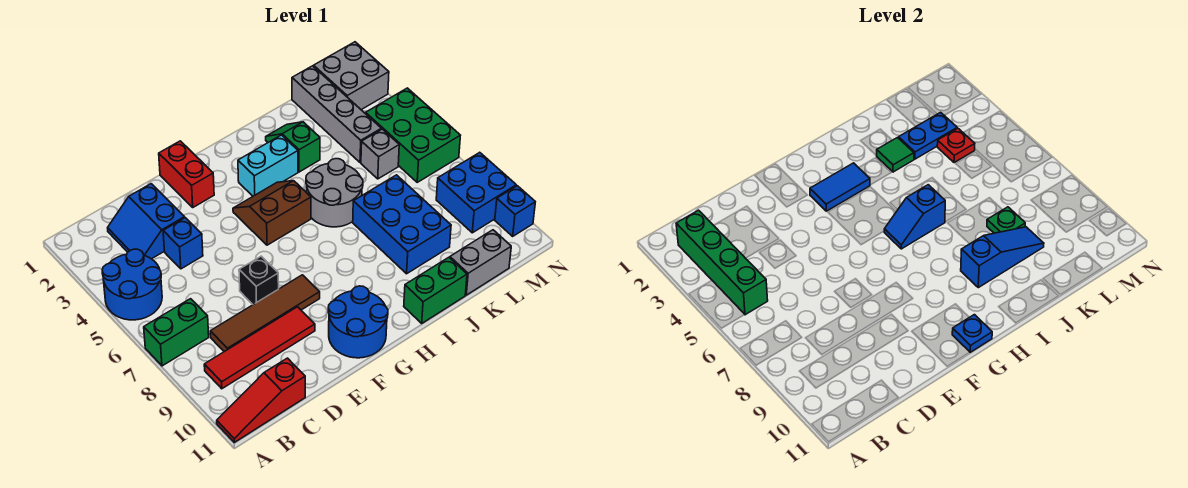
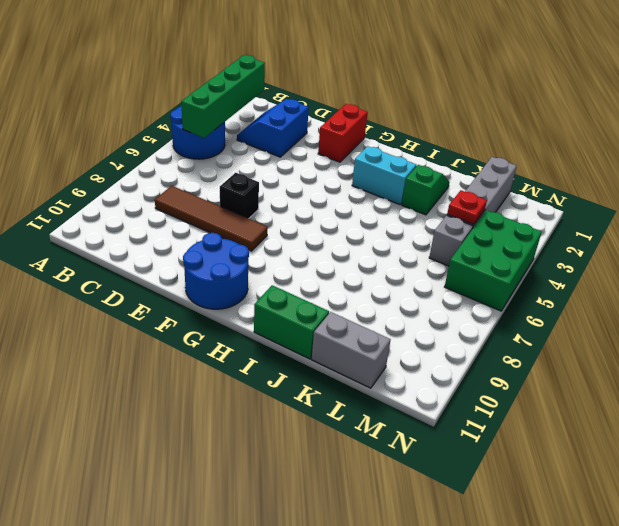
none -> green 1x2 brick [144,299,209,366]
none -> red 1x3 slope [217,358,305,442]
none -> red 1x4 tile [204,307,315,389]
none -> blue 1x1 brick [163,218,203,269]

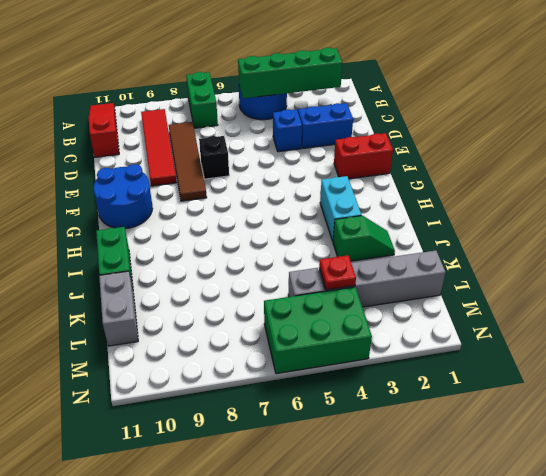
none -> brown 2x2 slope [233,181,311,245]
none -> grey 2x2 round brick [306,159,363,227]
none -> blue 2x3 brick [353,175,451,274]
none -> grey 2x2 brick [314,42,389,110]

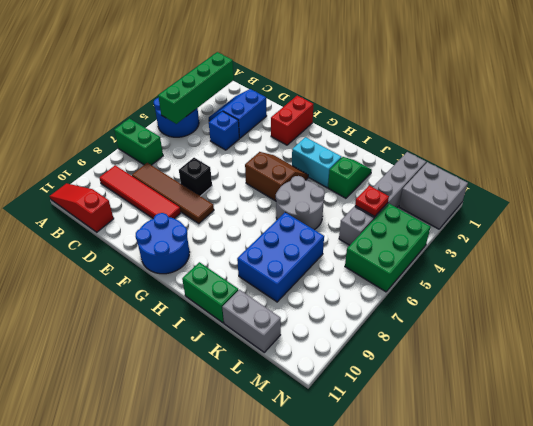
none -> blue 2x2 brick [436,152,516,233]
none -> blue 1x1 brick [495,186,535,236]
none -> blue 1x2 tile [810,163,870,211]
none -> blue 1x1 plate [952,315,992,352]

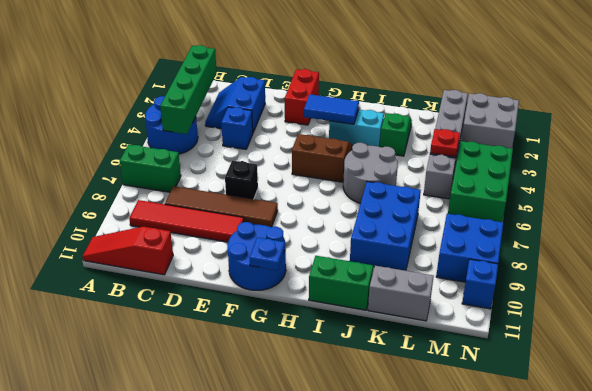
none -> blue 1x2 slope [884,185,945,249]
none -> blue 1x3 slope [961,227,1044,288]
none -> green 1x1 tile [877,138,914,172]
none -> blue 1x2 plate [899,112,957,159]

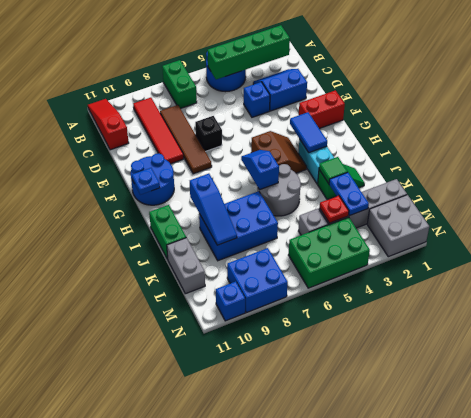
none -> green 1x1 plate [987,207,1025,233]

